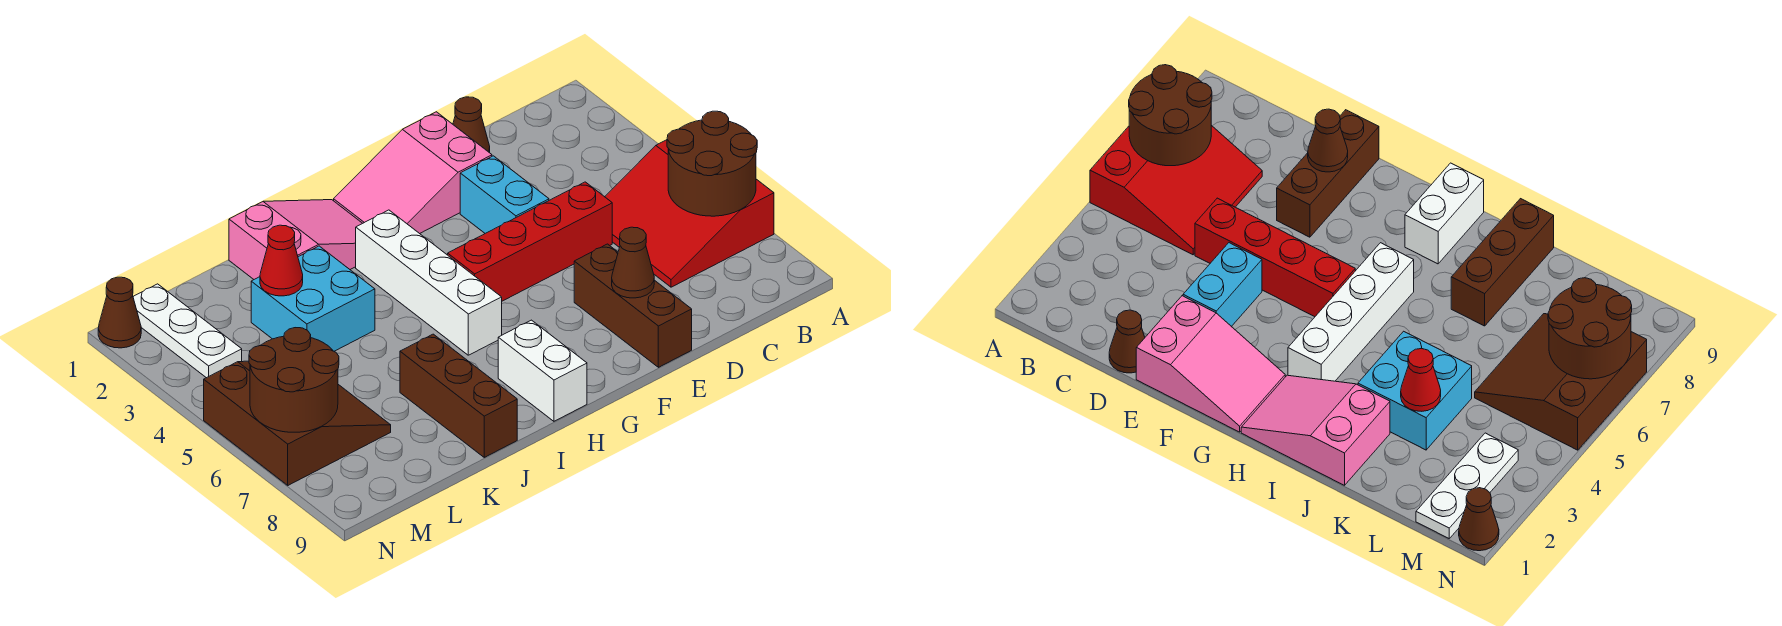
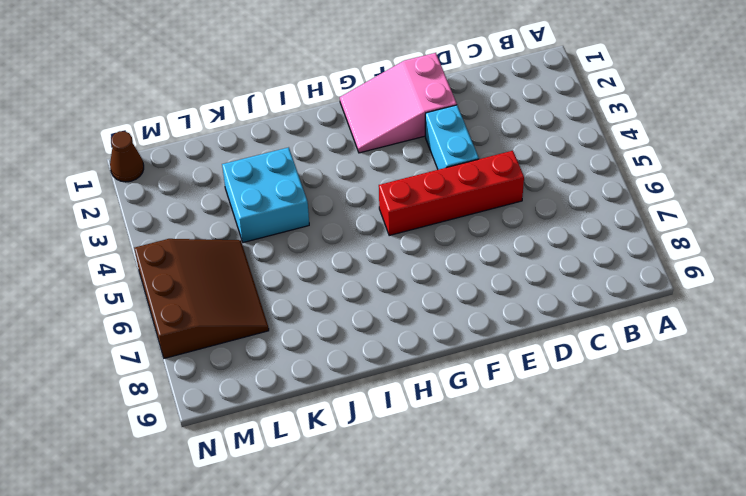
none -> red 3x3 slope [605,140,774,287]
none -> brown 1x1 cone [453,97,490,153]
none -> brown 1x3 brick [574,244,692,367]

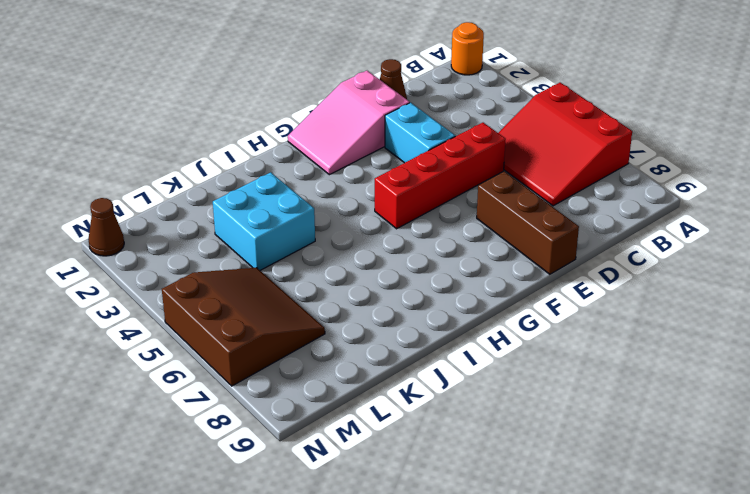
orange 1x1 round brick [451,22,484,75] -> none
none -> pink 2x3 slope [229,200,362,279]
none -> white 1x4 brick [356,210,502,355]
none -> white 1x2 brick [498,320,587,421]

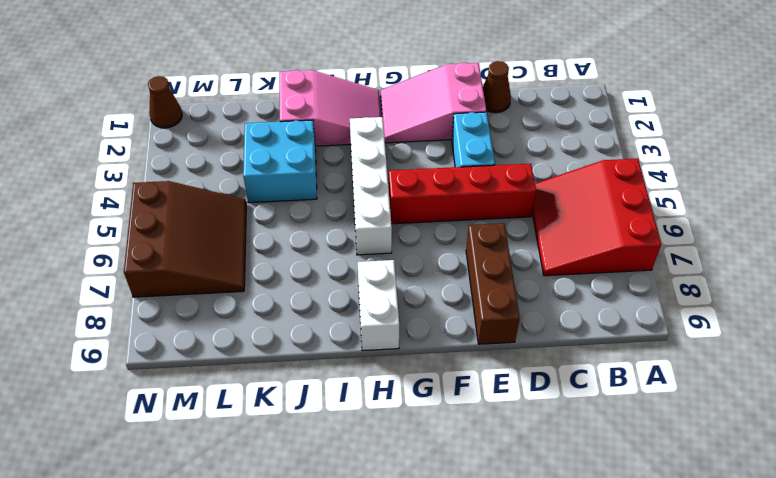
none -> brown 1x3 brick [400,334,517,457]
none -> white 1x3 plate [133,284,242,378]
none -> brown 2x2 round brick [667,111,757,216]

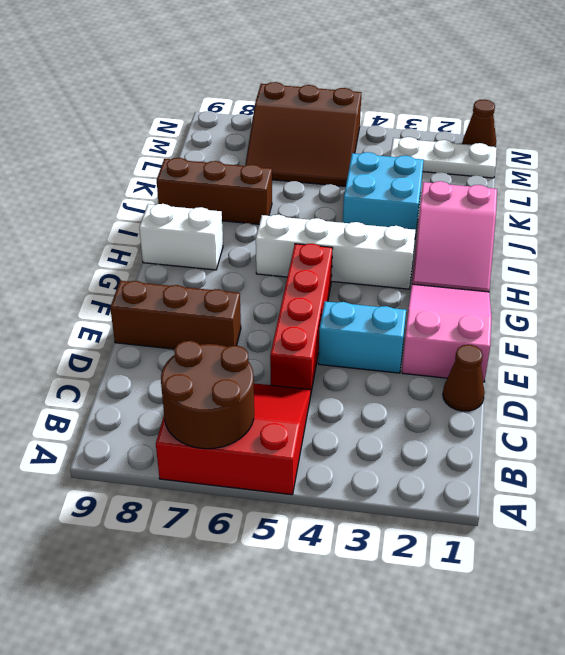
none -> brown 1x1 cone [612,227,654,298]
none -> red 1x1 cone [260,225,303,296]
none -> brown 2x2 round brick [249,328,339,432]

